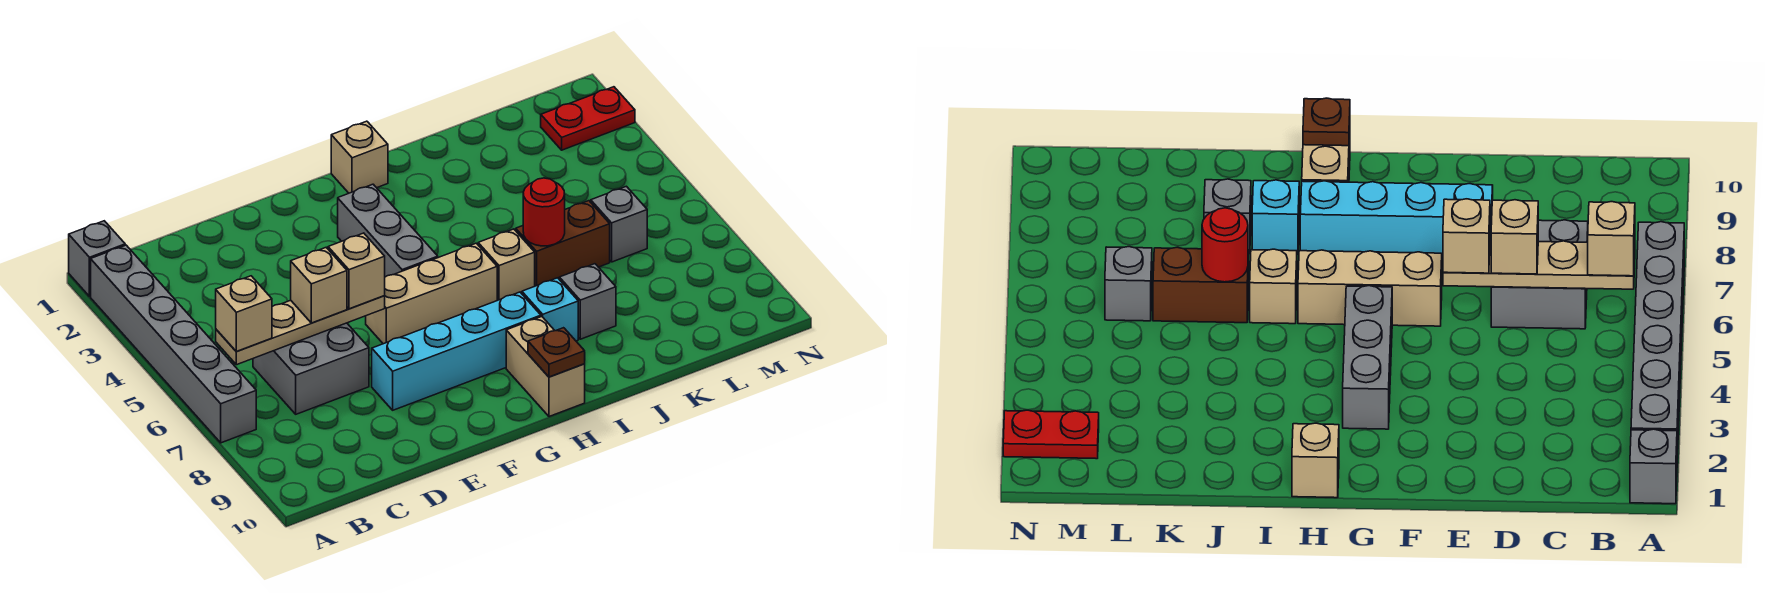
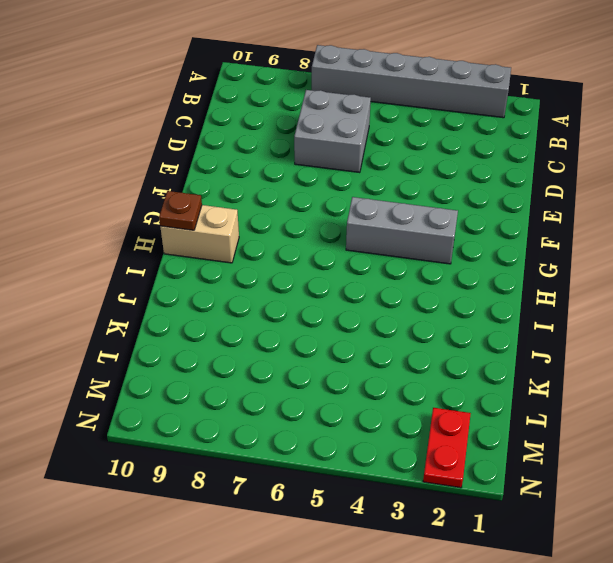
none -> grey 1x1 brick [69,221,125,297]
none -> cyan 1x4 brick [372,292,541,410]
none -> tan 1x3 brick [366,243,497,344]

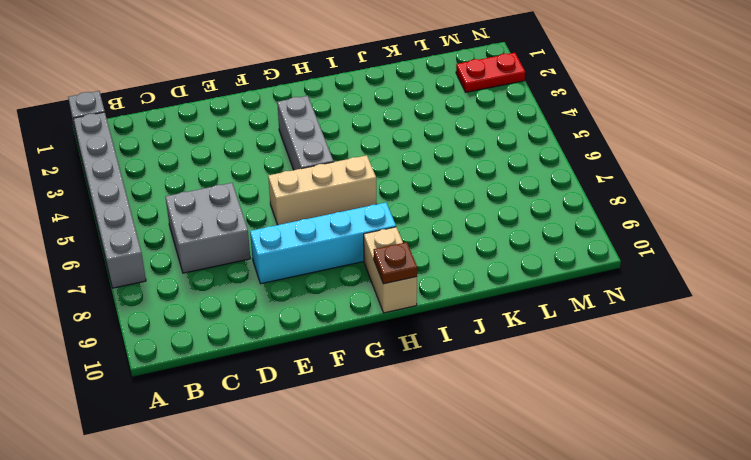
none -> tan 1x1 brick [331,121,388,193]
none -> tan 1x1 brick [478,229,535,300]
none -> cyan 1x1 brick [522,278,578,341]

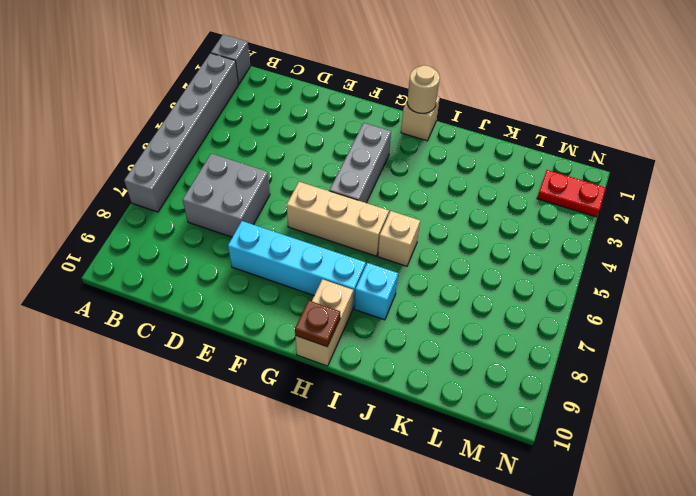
tan 1x1 round brick [407,65,440,113] -> none
none -> brown 1x2 brick [516,201,610,286]
none -> grey 1x1 brick [559,264,616,339]
none -> grey 1x1 brick [591,186,647,262]

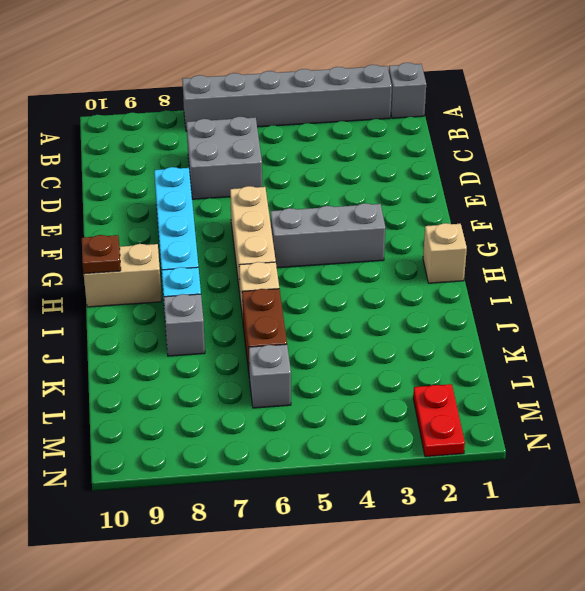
none -> tan 1x4 plate [216,296,385,365]
none -> red 1x1 round brick [523,178,565,246]
none -> tan 1x1 brick [216,276,272,351]

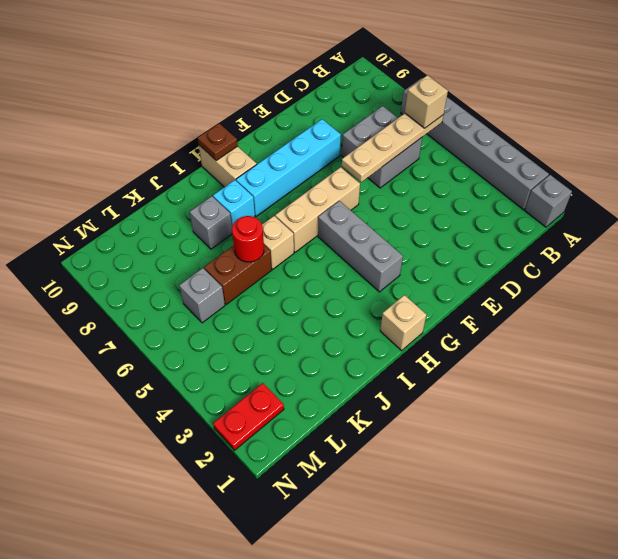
none -> tan 1x1 brick [291,248,347,323]
none -> tan 1x1 brick [328,233,385,309]

